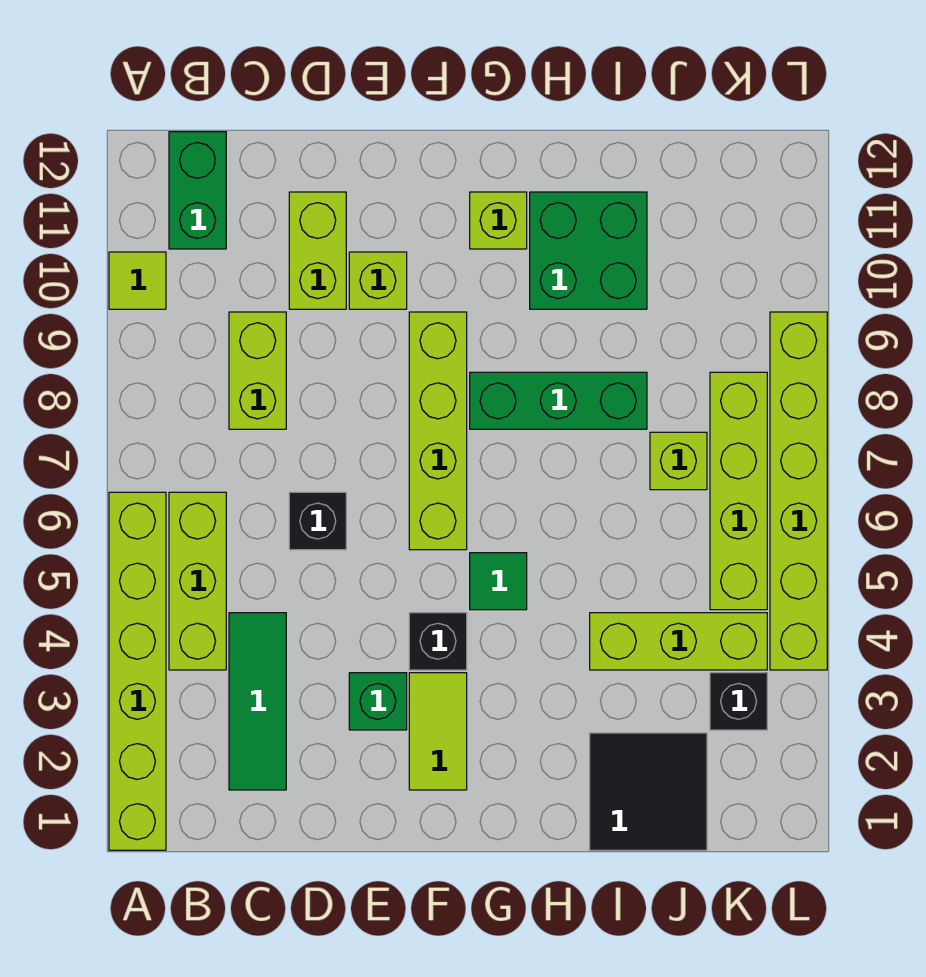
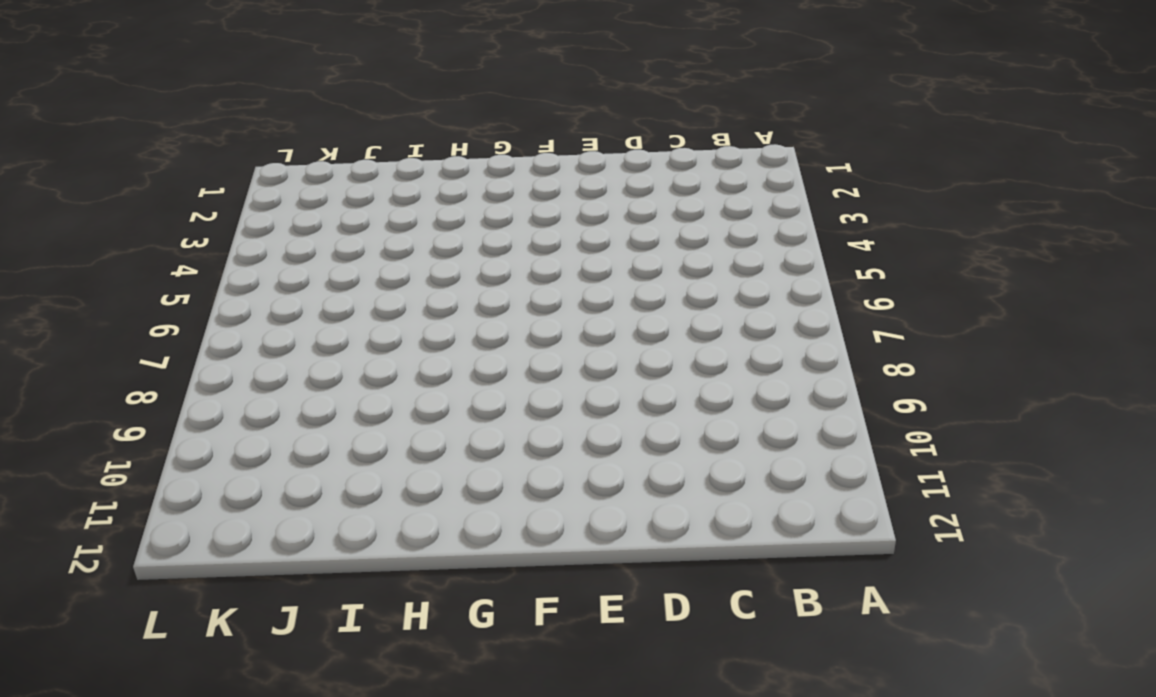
none -> lime 1x6 brick [109,492,166,850]
none -> lime 1x1 tile [109,252,166,309]
none -> lime 1x3 brick [169,492,226,670]

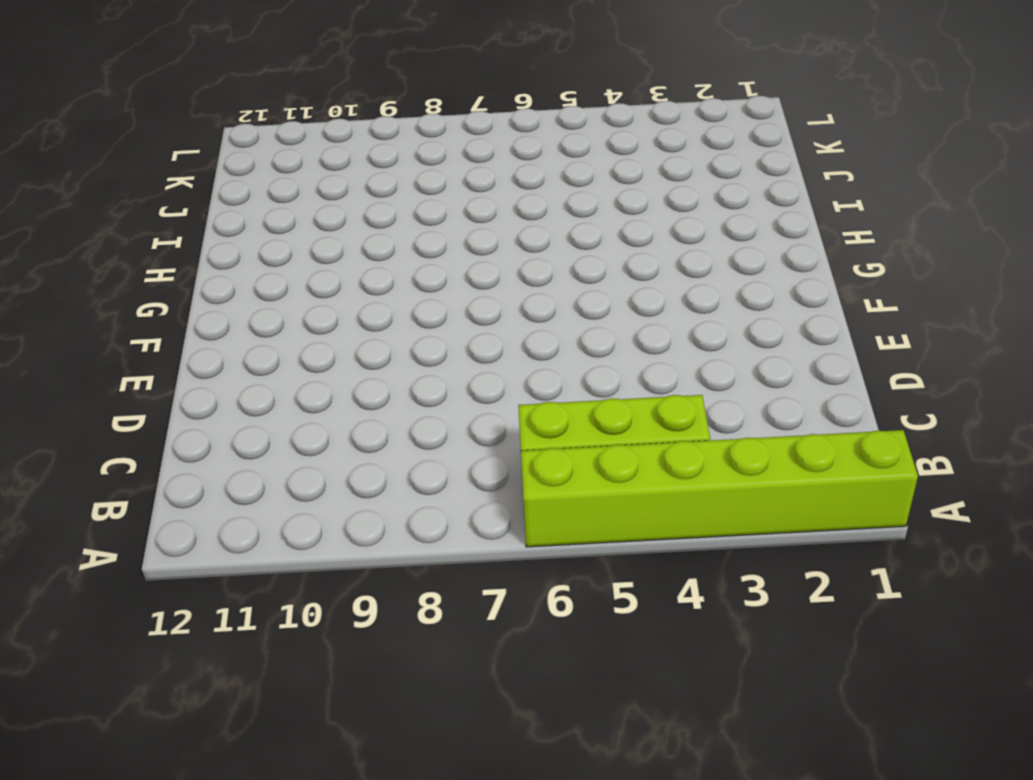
none -> lime 1x1 tile [109,252,166,309]
none -> green 1x2 brick [169,132,226,249]
none -> green 1x3 tile [229,613,286,790]

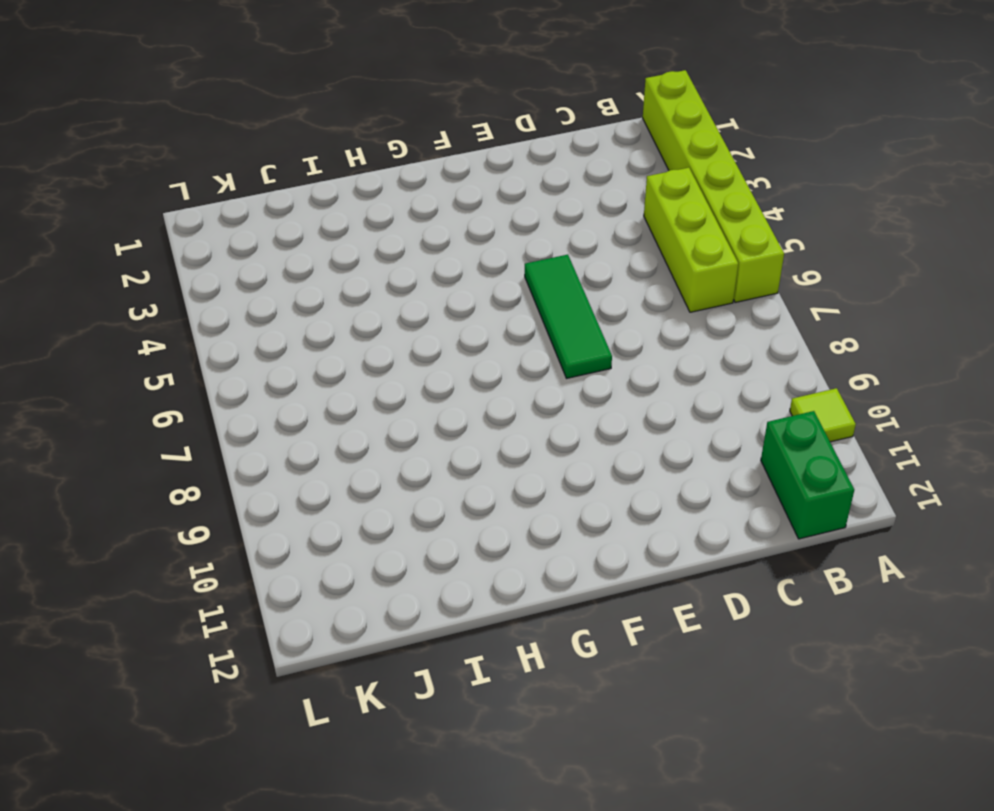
green 1x3 tile [525,255,612,378] -> green 1x3 tile moved to [229,613,286,790]
none -> lime 1x2 brick [229,312,286,429]
none -> black 1x1 brick [289,492,346,550]
none -> lime 1x2 brick [289,192,346,309]

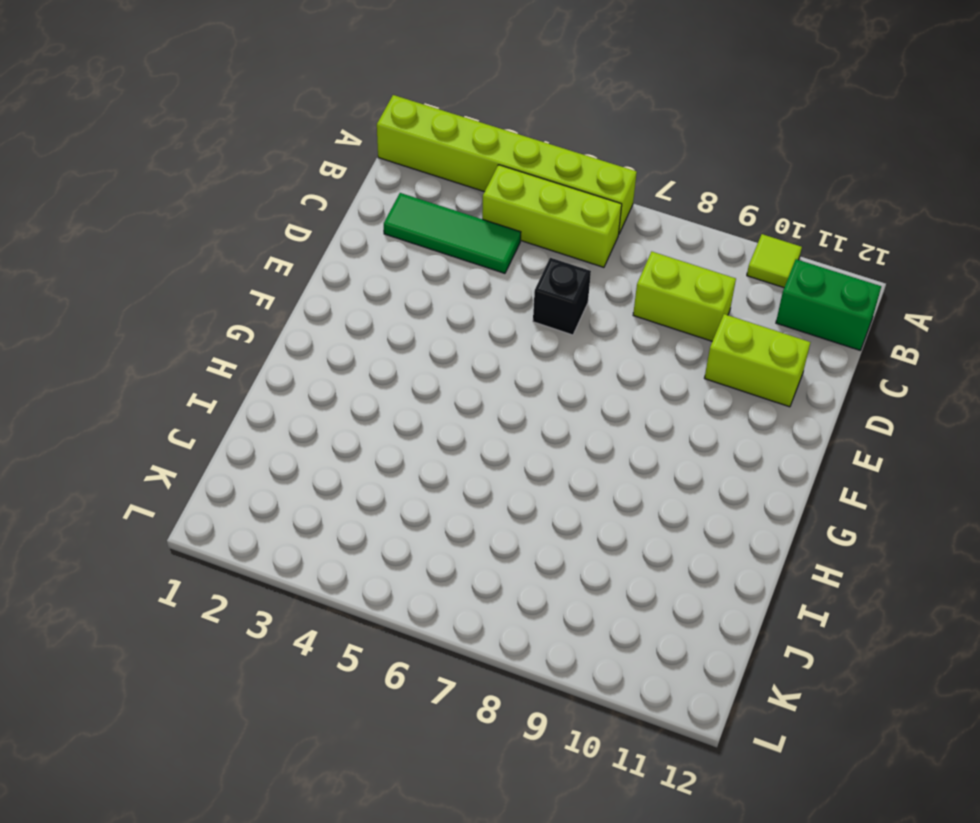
none -> green 1x1 brick [349,673,407,730]
none -> lime 1x1 brick [349,252,407,309]
none -> lime 1x2 tile [409,673,467,790]

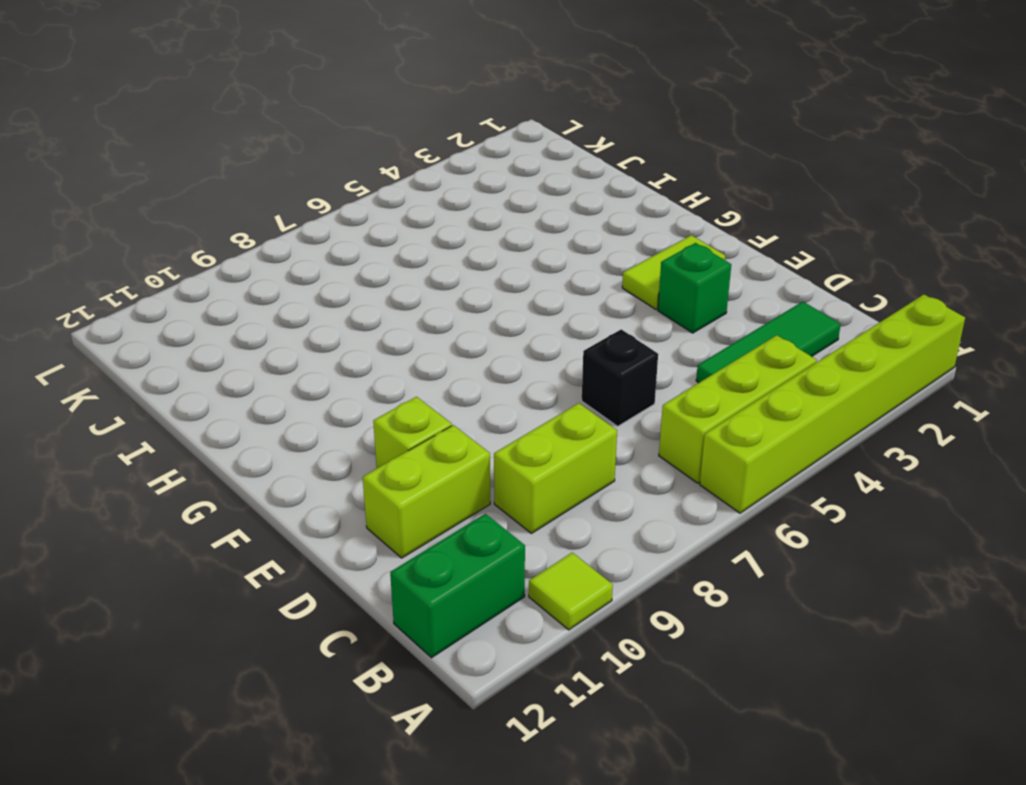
none -> black 1x1 brick [409,613,467,670]
none -> lime 1x4 brick [409,312,467,550]
none -> green 1x1 tile [470,553,527,610]

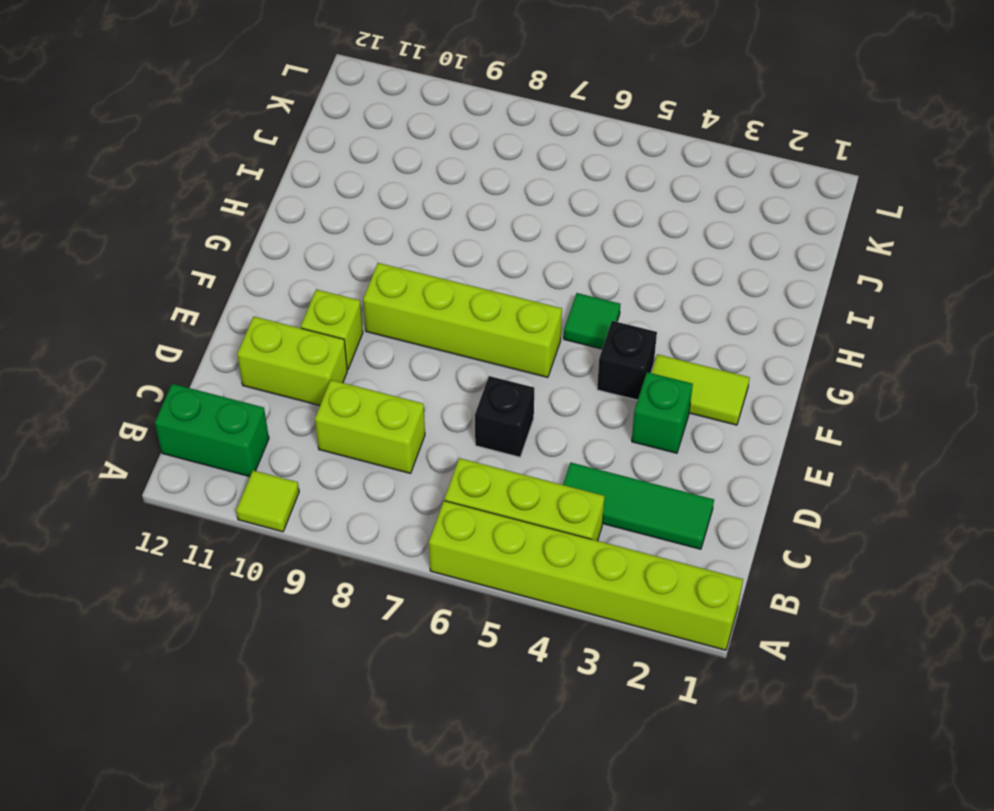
none -> green 1x3 brick [470,372,647,429]
none -> lime 1x1 brick [470,192,527,249]
none -> green 2x2 brick [530,192,647,309]

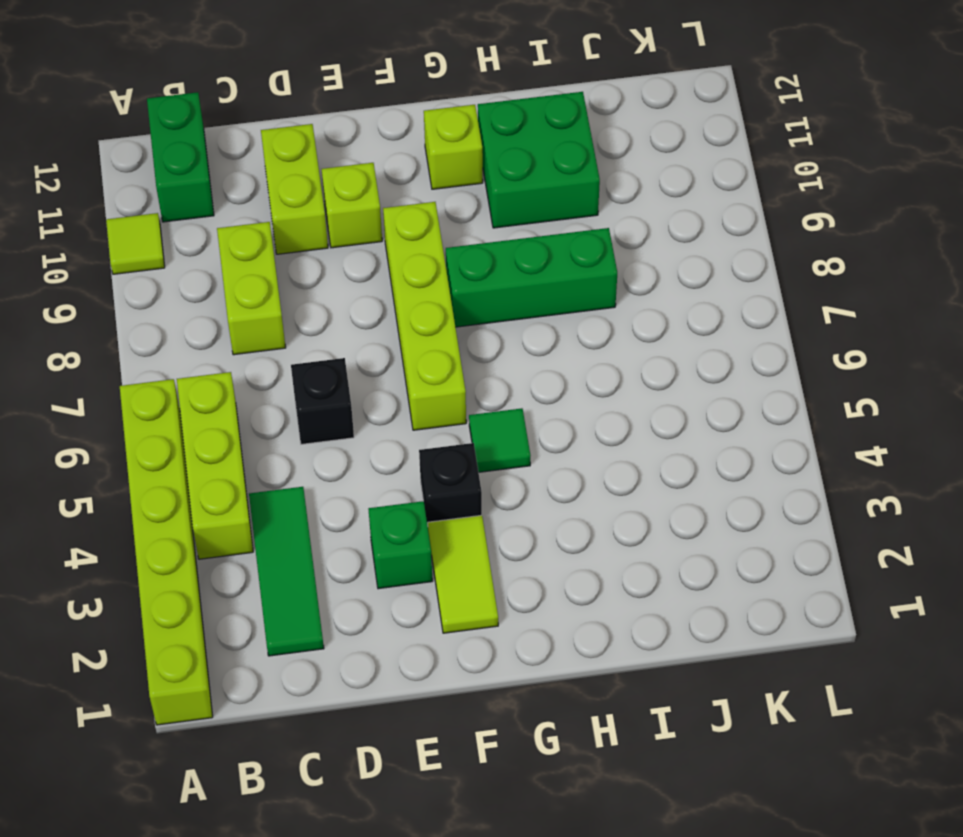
none -> black 2x2 tile [590,733,707,850]
none -> lime 1x3 brick [590,613,767,670]
none -> lime 1x1 brick [650,432,707,490]

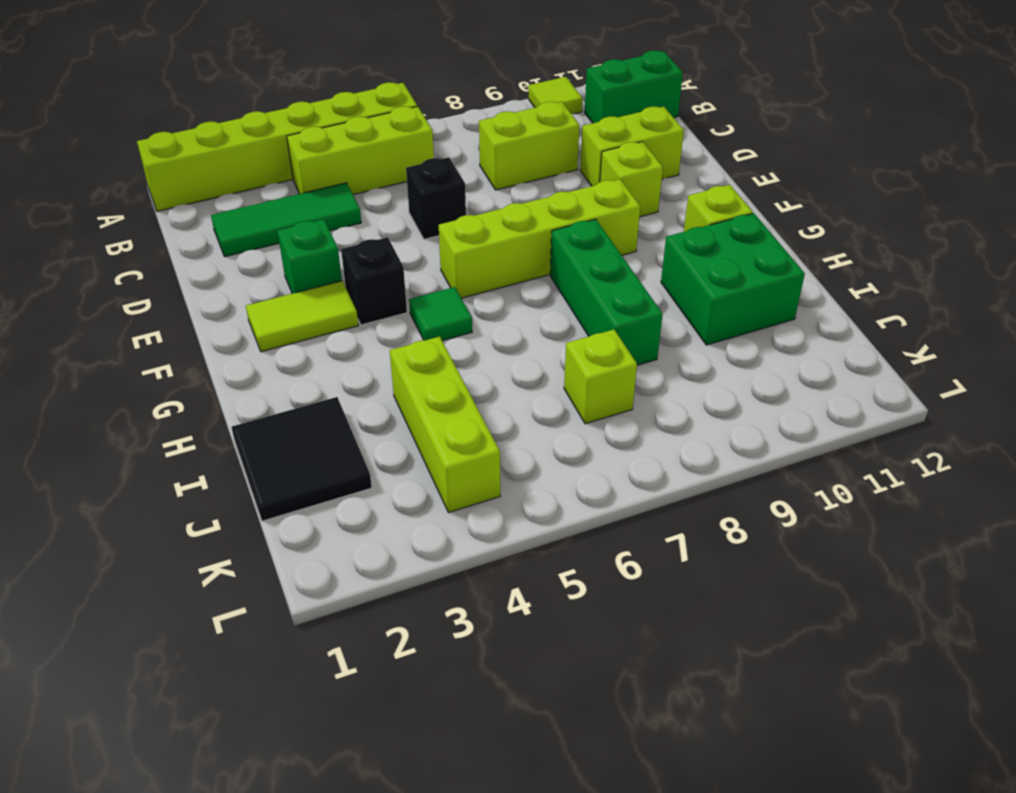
none -> black 1x1 brick [710,673,767,730]
none -> lime 1x4 brick [710,372,767,610]
none -> lime 1x6 brick [770,312,827,670]

